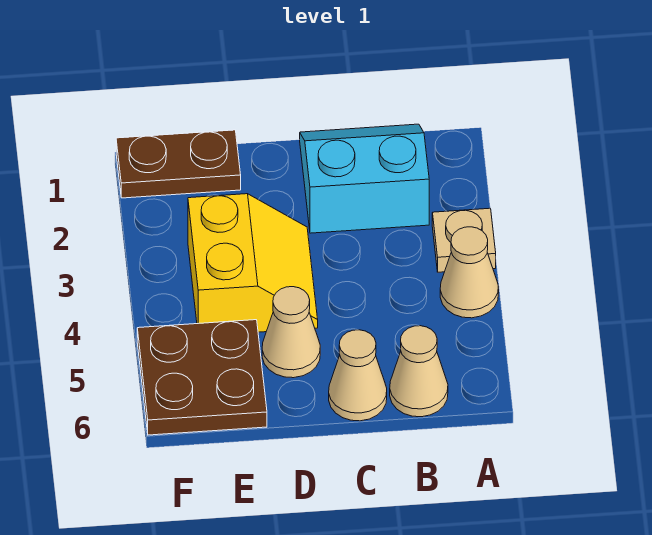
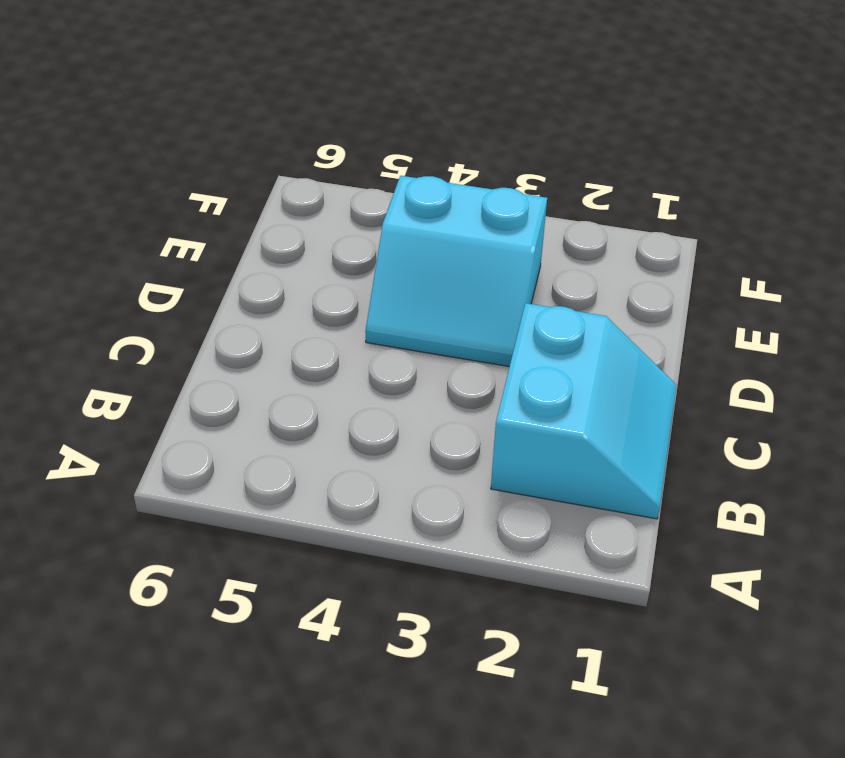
cyan 2x2 slope [365,176,547,367] -> yellow 2x2 slope [188,194,318,332]
none -> tan 1x1 plate [432,208,496,272]
none -> tan 1x1 cone [440,227,499,318]

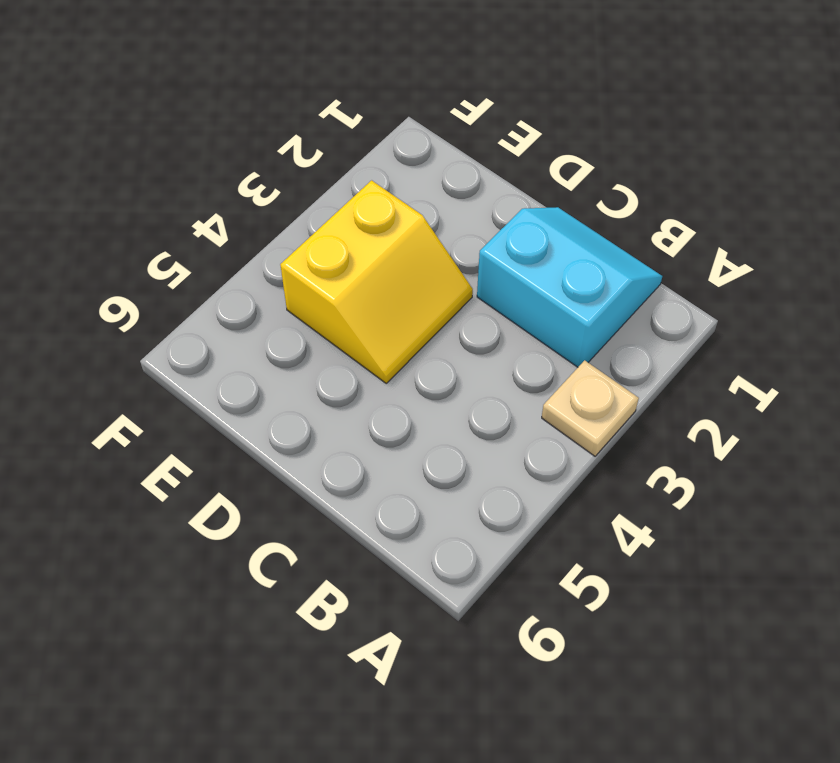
none -> tan 1x1 cone [440,227,499,318]
none -> tan 1x1 cone [390,326,448,417]

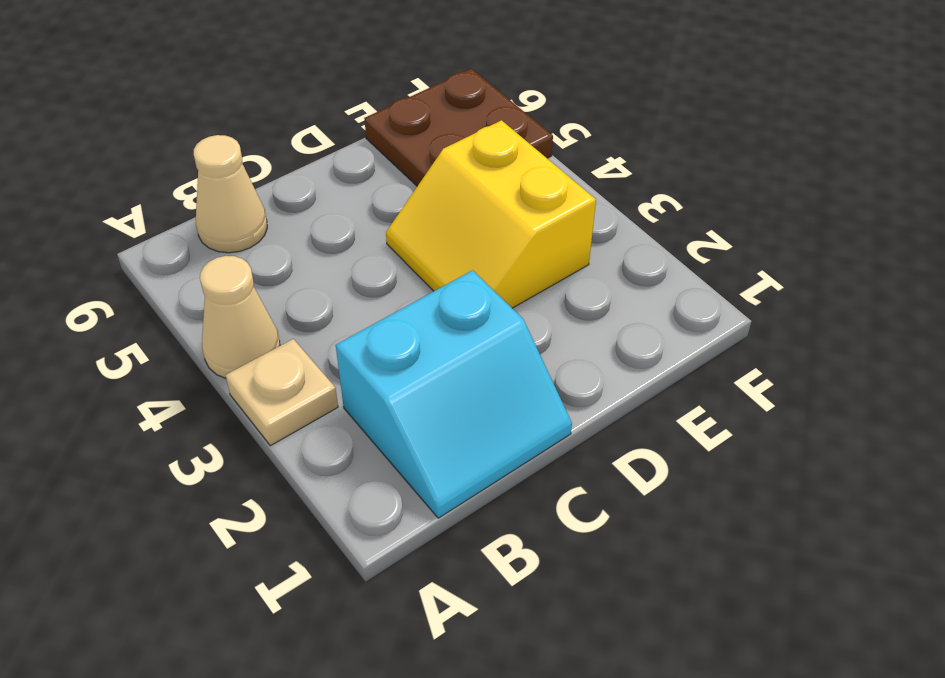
none -> tan 1x1 cone [329,330,387,421]
none -> tan 1x1 cone [262,287,320,378]

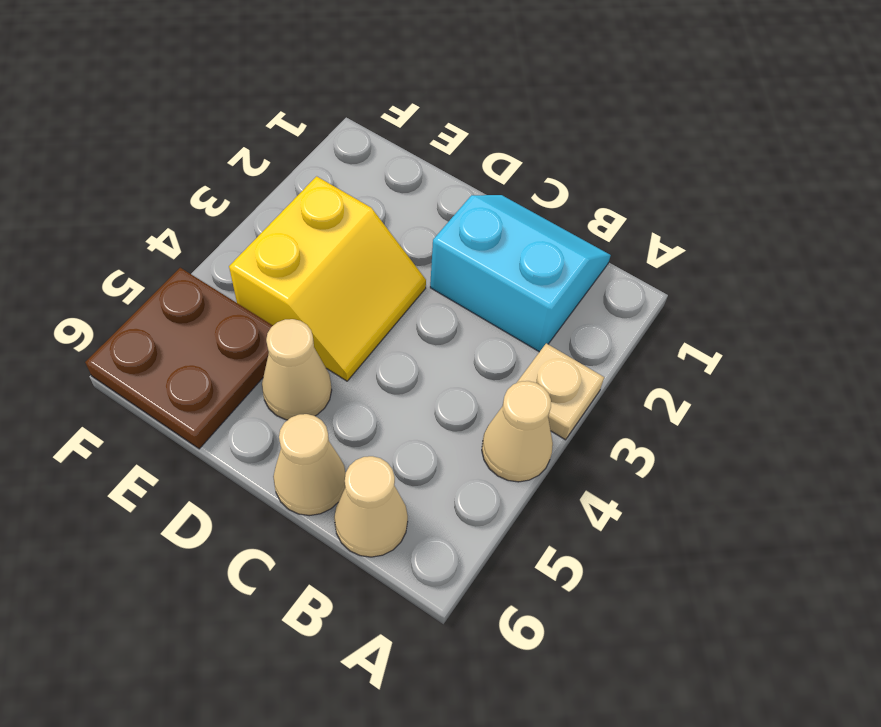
none -> brown 1x2 plate [116,130,241,198]

